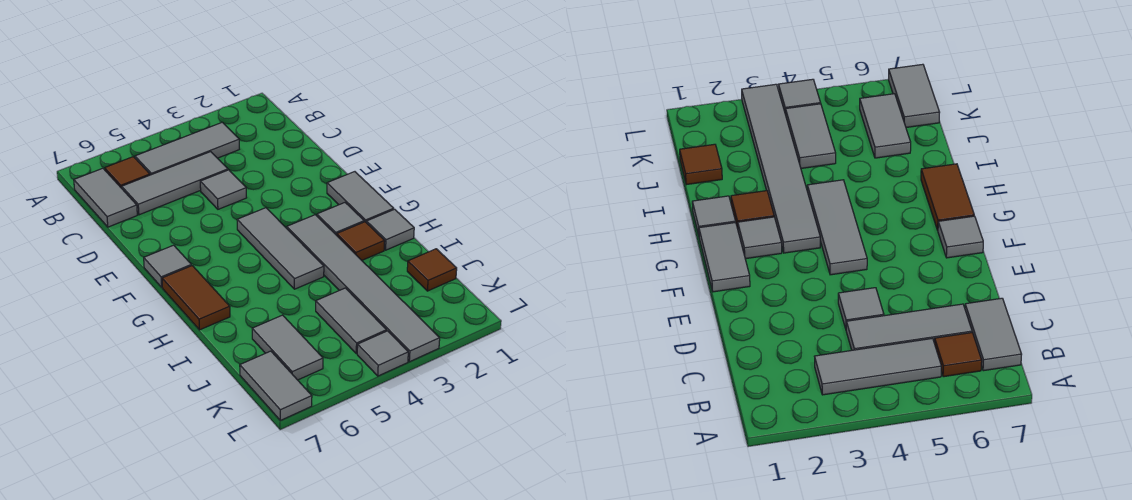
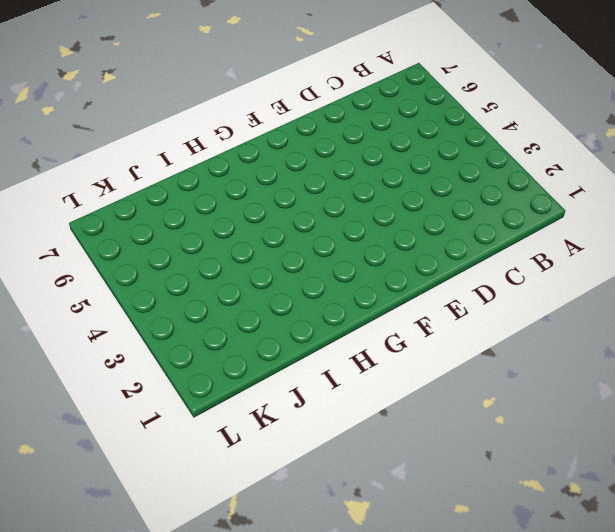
none -> grey 1x3 tile [135,122,239,175]
none -> brown 1x1 tile [105,157,150,188]
none -> grey 1x2 tile [74,168,137,227]

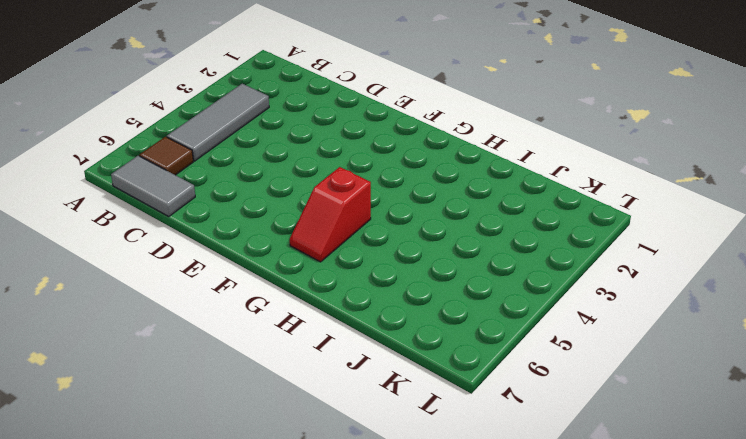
red 1x2 slope [290,167,371,262] -> none
none -> grey 1x3 tile [122,152,228,215]
none -> grey 1x1 tile [200,170,246,209]
none -> grey 1x2 tile [327,172,394,223]

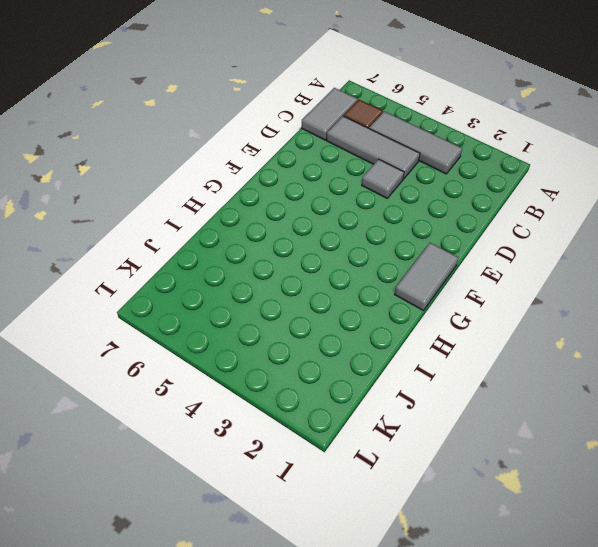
none -> grey 1x3 tile [237,208,324,289]
none -> grey 1x1 tile [144,245,191,287]
none -> grey 1x1 tile [317,203,364,235]

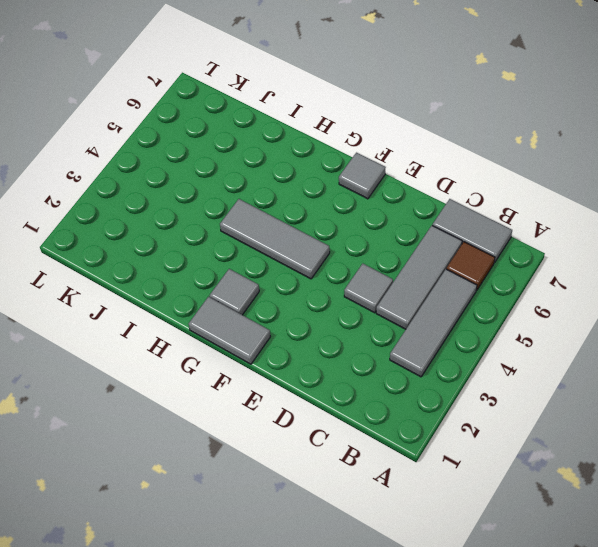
none -> grey 1x6 tile [287,215,440,362]
none -> brown 1x2 tile [162,266,230,330]
none -> grey 1x1 tile [367,209,414,250]

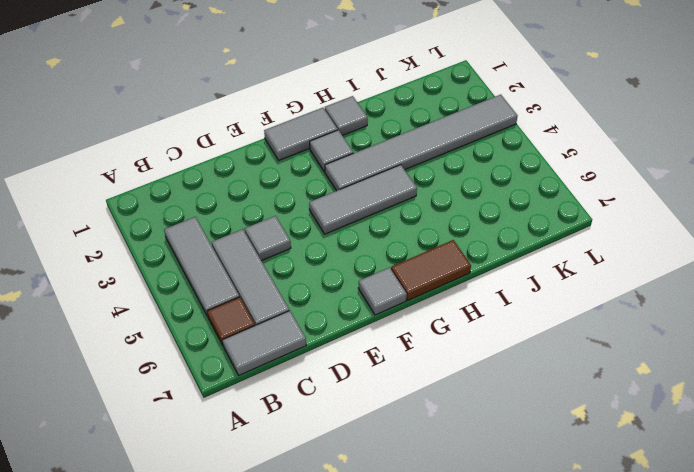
none -> brown 1x1 tile [337,222,385,260]
none -> brown 1x1 tile [407,249,457,291]
none -> grey 1x2 tile [316,288,387,354]

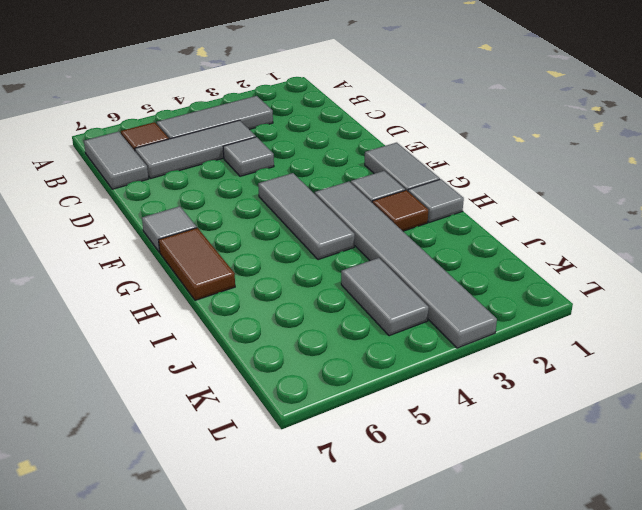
none -> brown 1x1 tile [407,249,457,291]
none -> grey 1x2 tile [252,315,323,380]
none -> grey 1x2 tile [240,351,312,420]

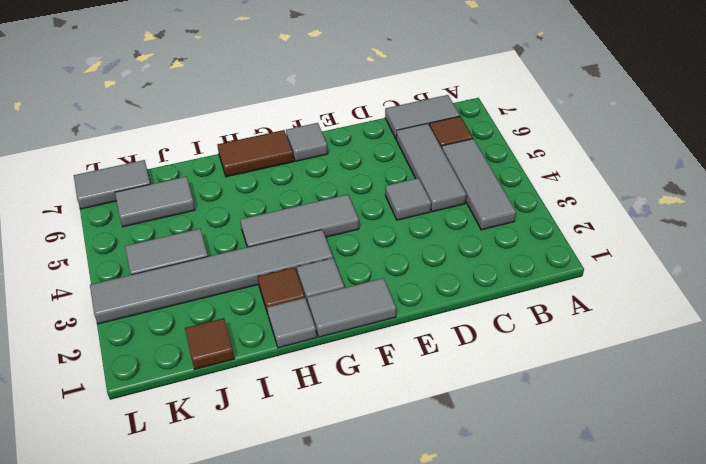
none -> grey 1x1 tile [357,331,408,376]

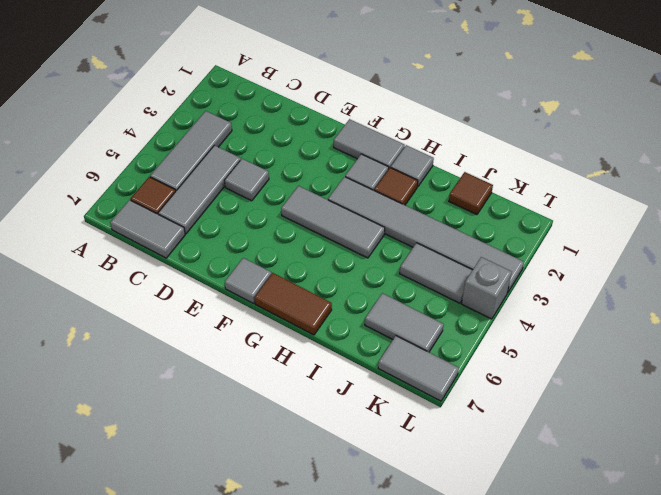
grey 1x1 brick [462,257,512,319] -> grey 1x1 tile [357,331,408,376]

